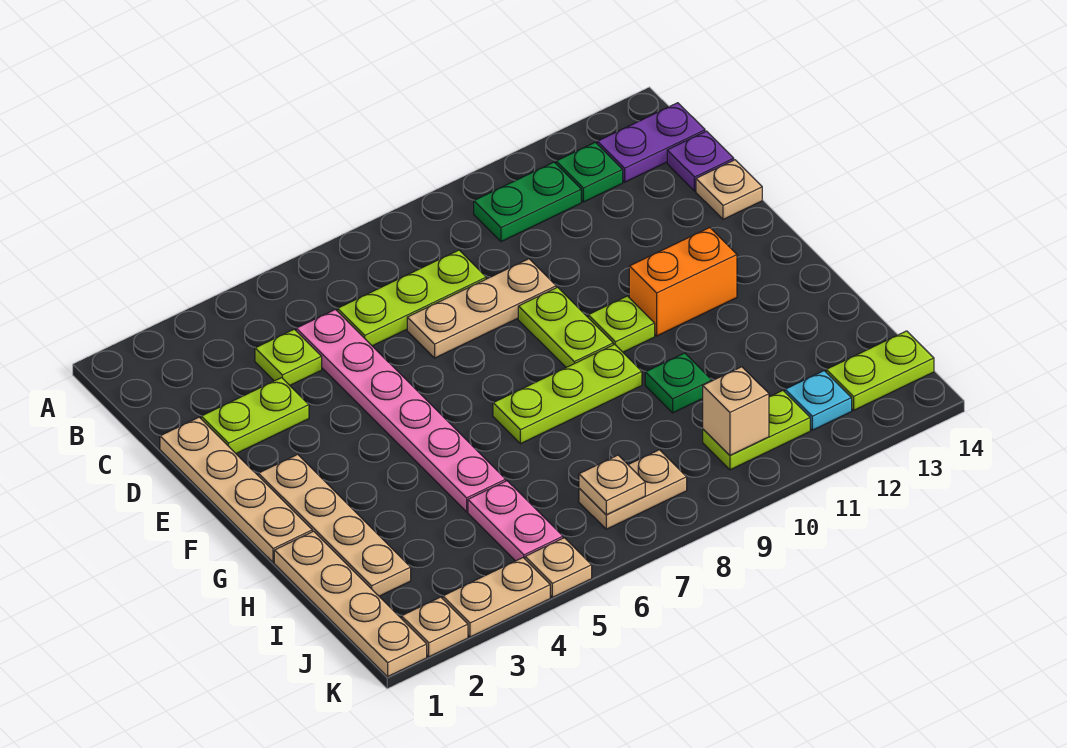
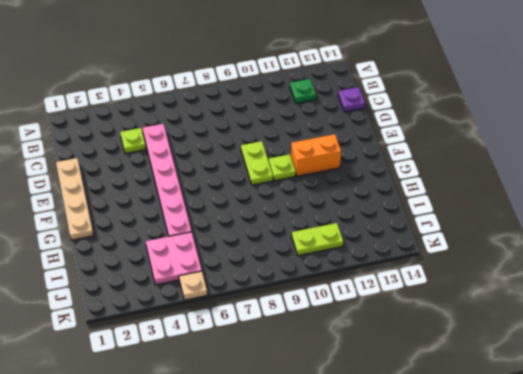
pink 2x2 plate [146,232,202,285] -> pink 1x2 plate [468,481,563,561]
none -> green 1x2 plate [474,162,581,242]
none -> purple 1x2 plate [597,103,705,182]
none -> lime 1x3 plate [338,250,486,346]

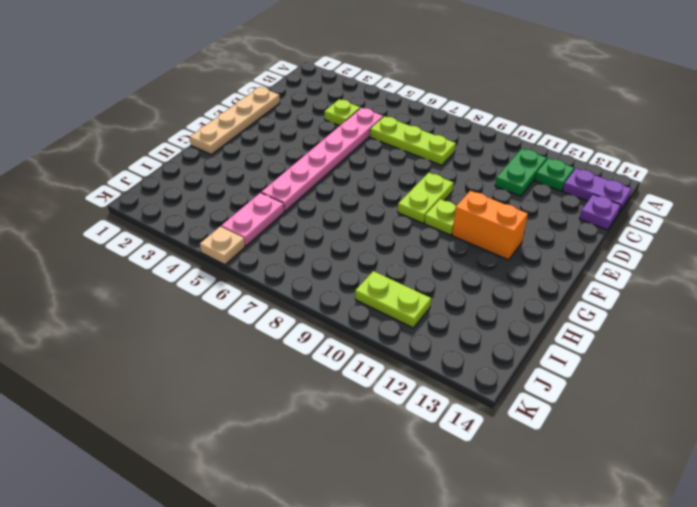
green 1x2 plate [495,149,547,196] -> green 1x2 plate turned to [474,162,581,242]
none -> lime 1x2 plate [201,378,309,453]
none -> tan 1x3 plate [407,259,556,358]
none -> tan 1x1 plate [696,160,762,220]

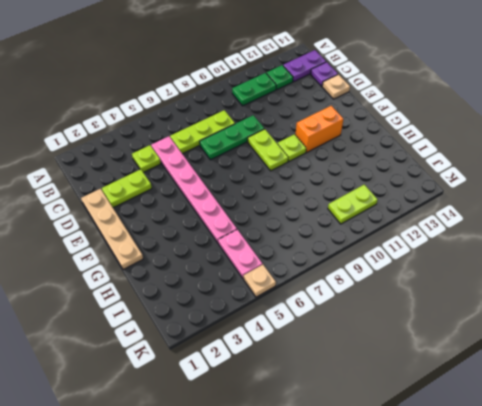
green 1x3 plate [200,115,264,160] -> tan 1x3 plate [407,259,556,358]
none -> tan 1x4 plate [258,454,411,596]
none -> lime 1x3 plate [493,344,642,444]
none -> tan 1x4 plate [274,531,427,677]

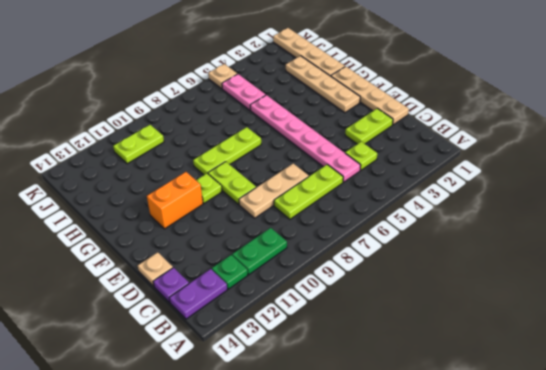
none -> green 1x1 plate [645,353,712,413]
none -> tan 1x2 plate [579,450,687,529]
none -> cyan 1x1 plate [785,371,852,430]

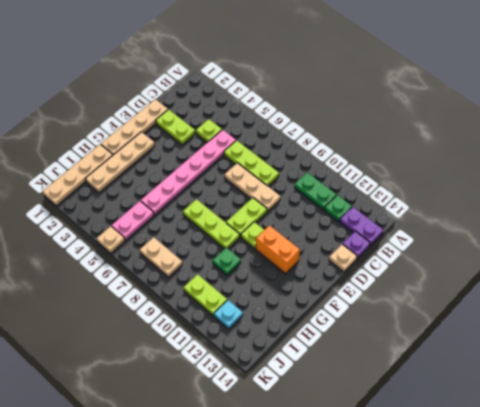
none -> lime 1x2 plate [826,331,934,410]
none -> tan 1x1 plate [402,597,468,657]
none -> tan 1x2 plate [443,558,550,637]

